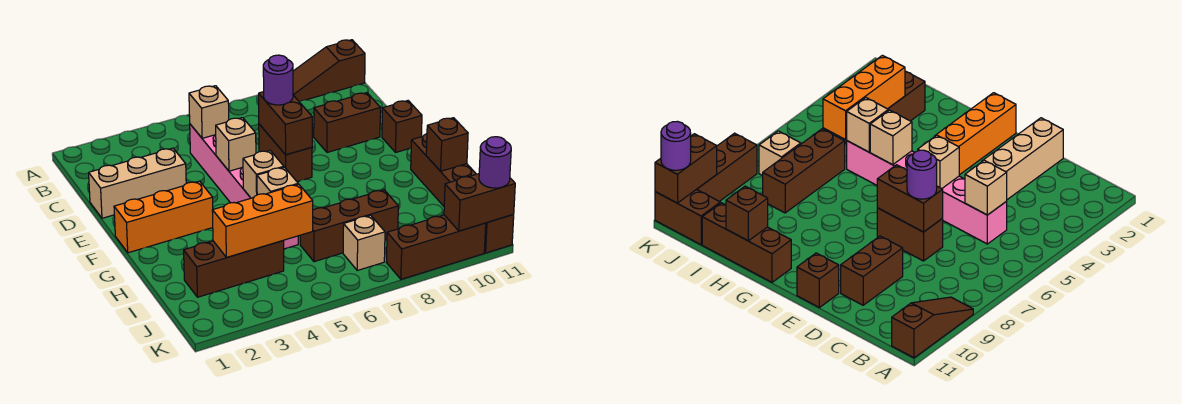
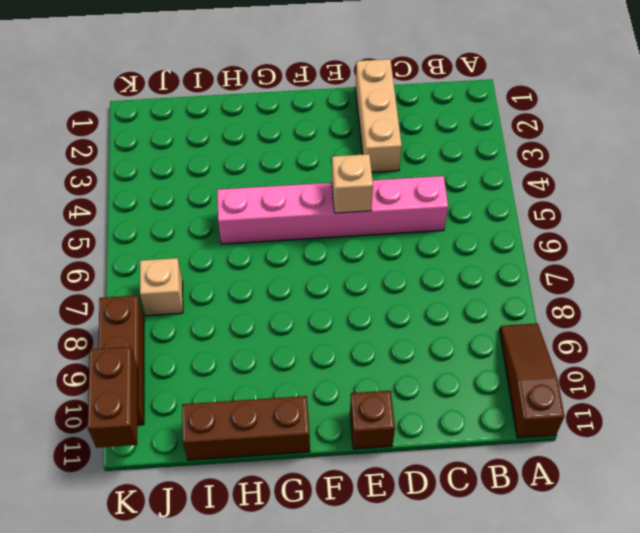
none -> brown 1x2 brick [259,124,312,182]
none -> brown 1x2 brick [314,93,380,152]
none -> orange 1x3 brick [114,181,213,253]

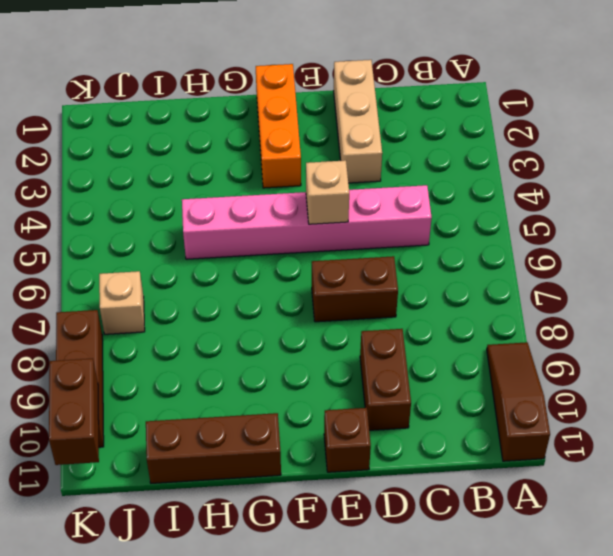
none -> brown 1x3 brick [184,241,284,297]
none -> brown 1x3 brick [300,190,398,262]
none -> brown 1x2 brick [484,215,514,253]

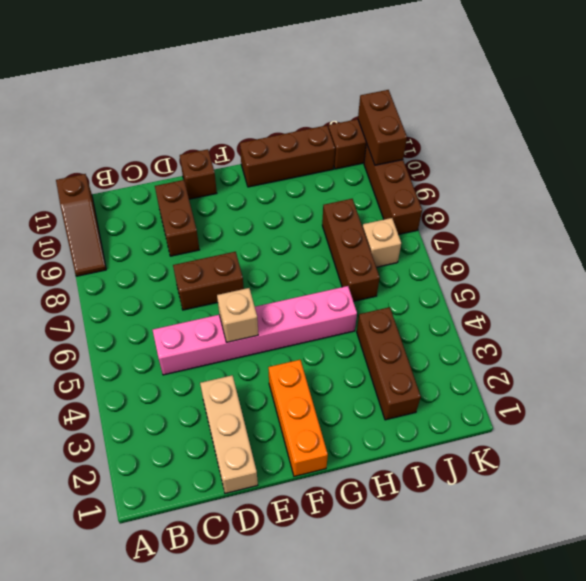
none -> tan 1x1 brick [189,86,229,138]
none -> brown 1x2 brick [259,92,312,155]
none -> tan 1x1 brick [243,151,284,198]

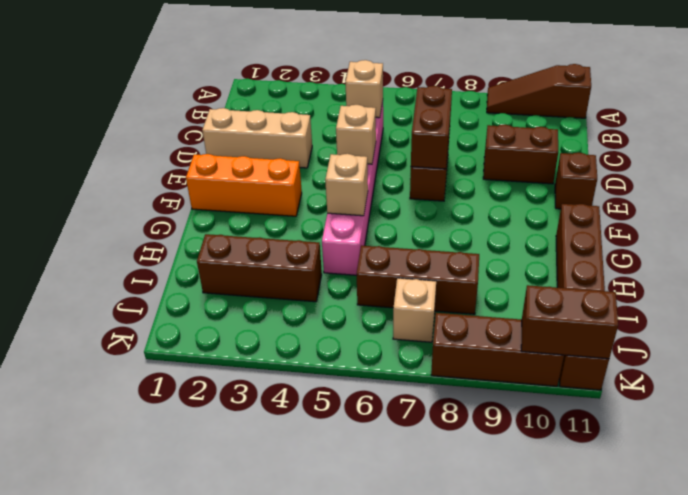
none -> tan 1x1 brick [257,167,298,195]
none -> brown 1x1 brick [426,118,468,171]
none -> orange 1x3 brick [212,184,313,257]

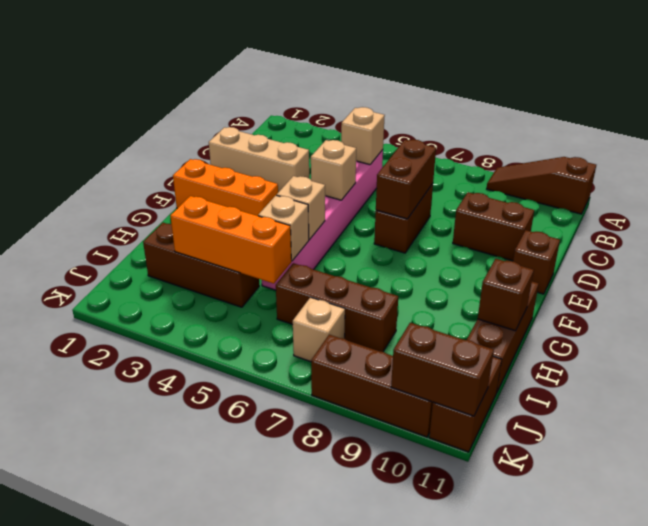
none -> purple 1x1 round brick [263,55,293,105]
none -> purple 1x1 round brick [479,137,511,188]

